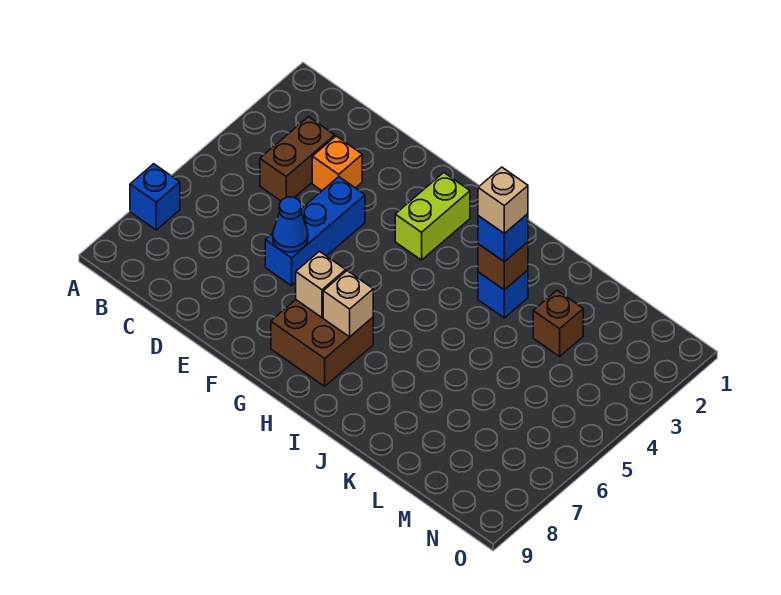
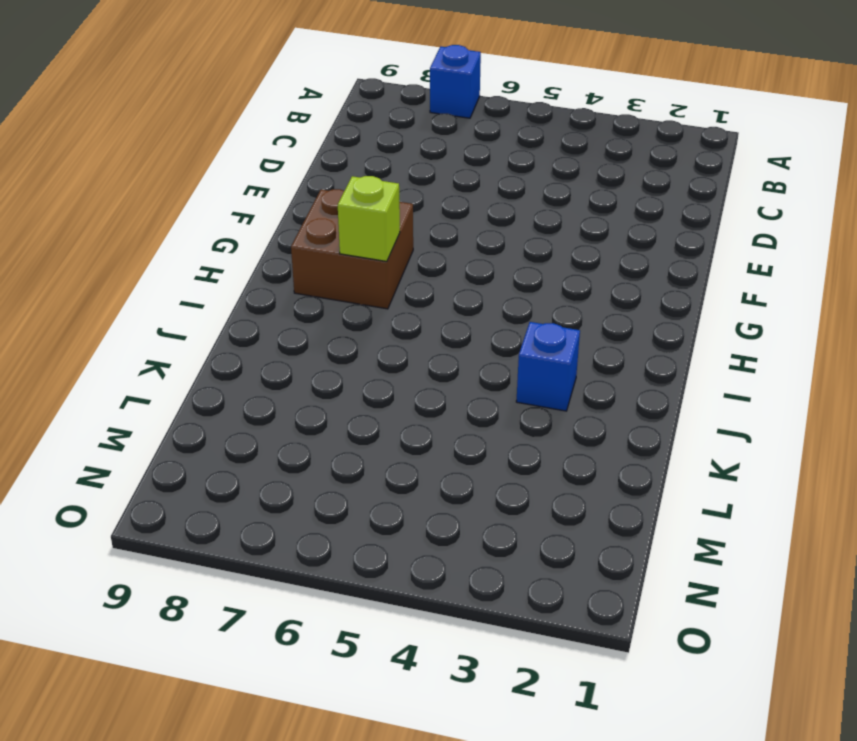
lime 1x1 brick [338,176,400,261] -> tan 1x1 brick [323,271,373,337]
none -> brown 1x2 brick [260,117,335,201]
none -> orange 1x1 brick [312,136,362,191]
none -> blue 1x3 brick [265,177,365,286]

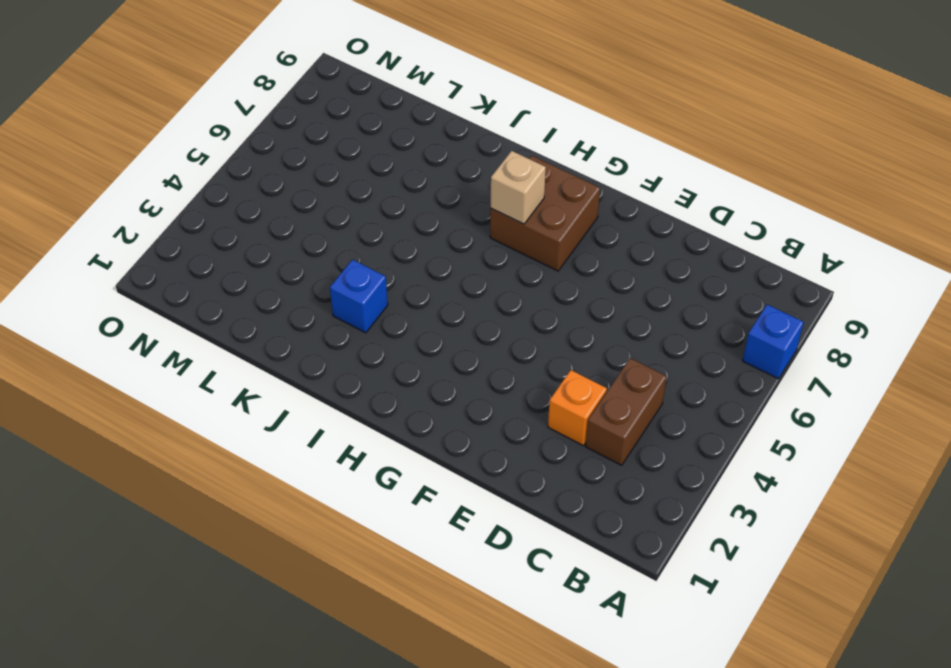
none -> blue 1x3 brick [265,177,365,286]
none -> lime 1x2 brick [395,173,470,260]
none -> brown 1x1 brick [533,290,583,356]

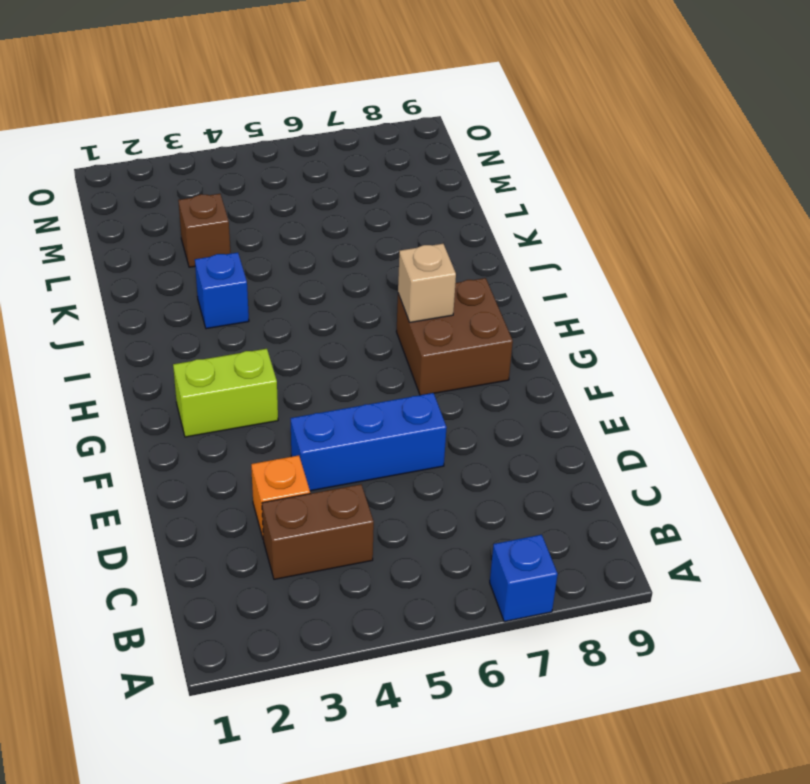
none -> blue 1x1 cone [273,197,308,252]
none -> tan 1x1 brick [296,251,346,317]
none -> brown 1x1 brick [478,242,528,290]

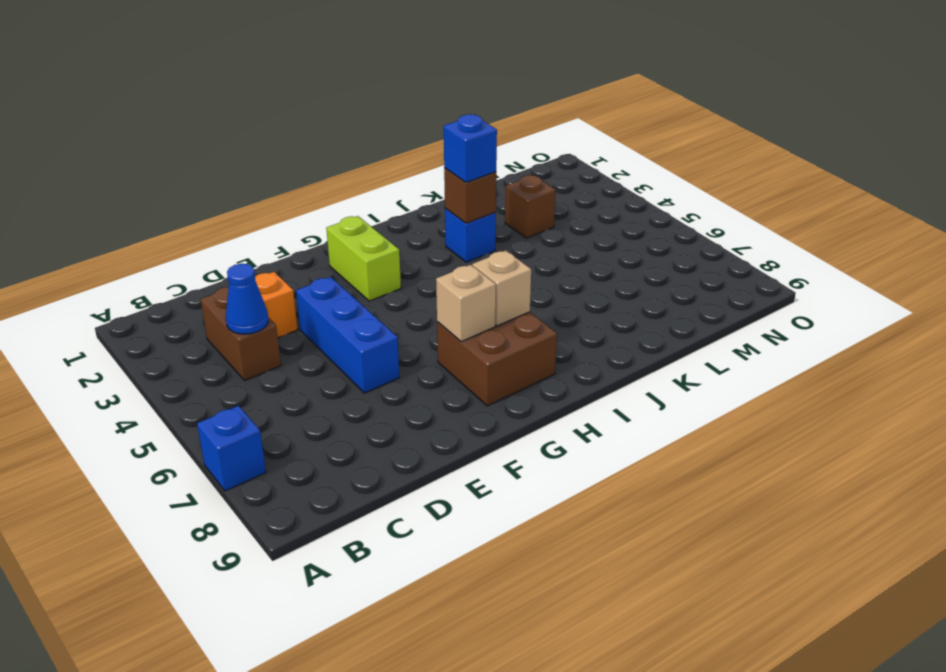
blue 1x1 cone [226,264,268,334] -> blue 1x1 cone moved to [273,197,308,252]
none -> tan 1x1 brick [478,167,528,234]

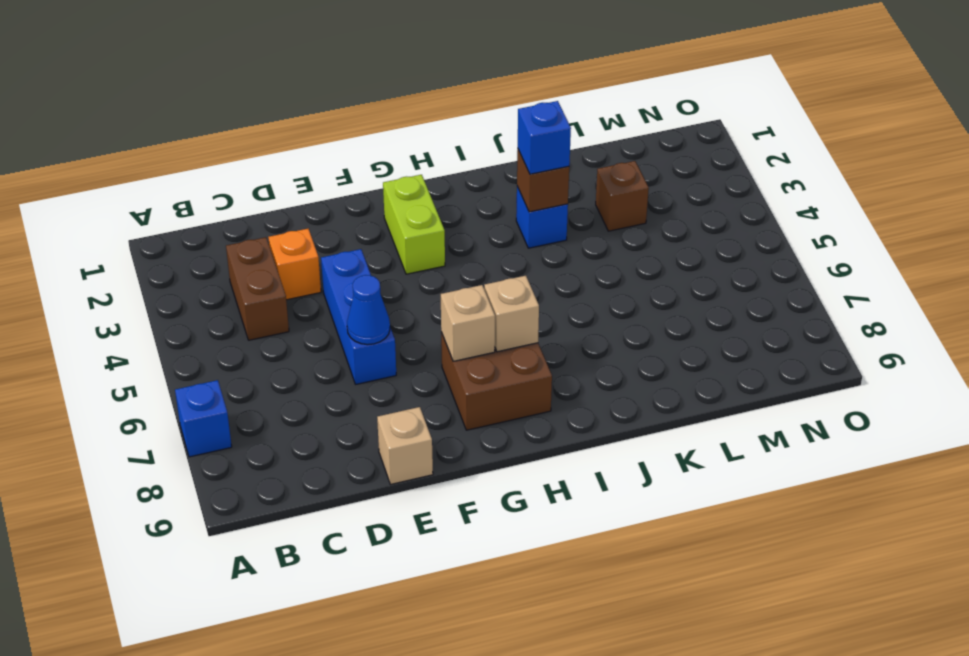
tan 1x1 brick [377,407,433,484] -> tan 1x1 brick moved to [478,167,528,234]

